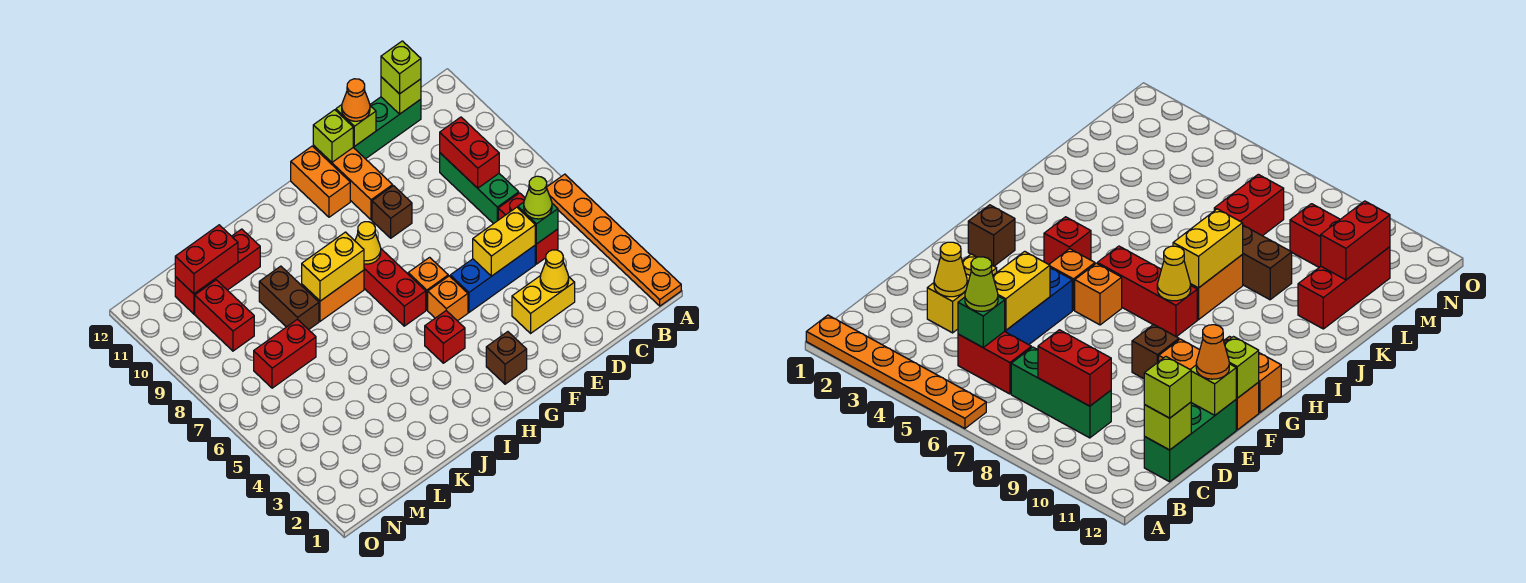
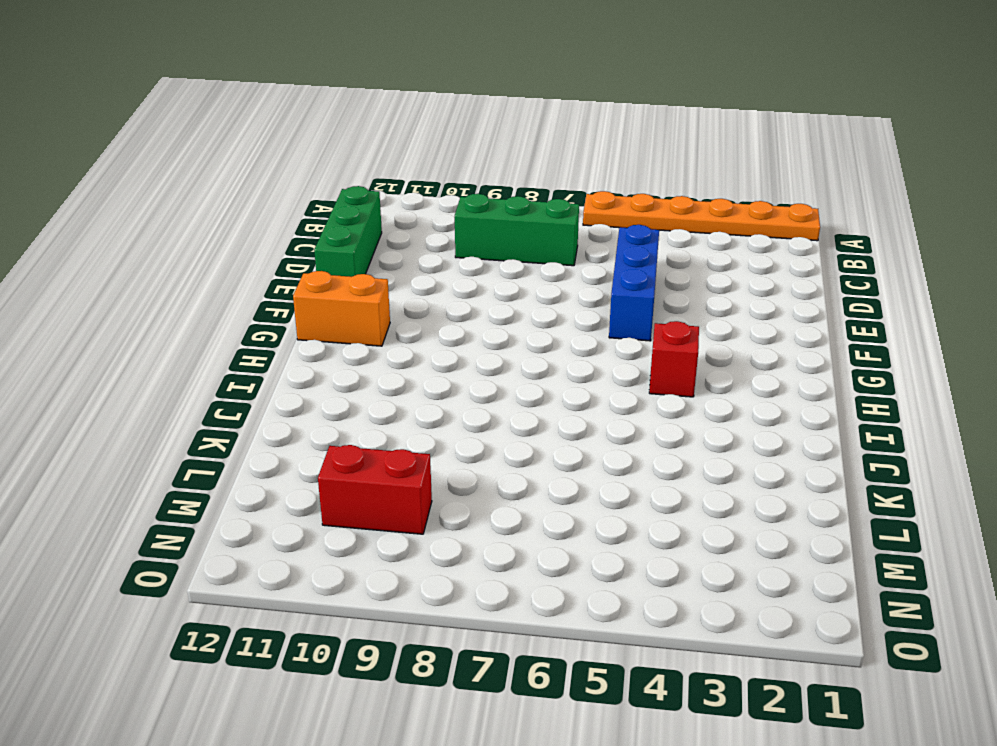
none -> red 1x2 brick [498,193,558,264]
none -> yellow 1x2 brick [512,276,575,333]
none -> brown 1x1 brick [372,186,412,238]
none -> orange 1x3 brick [313,145,393,220]

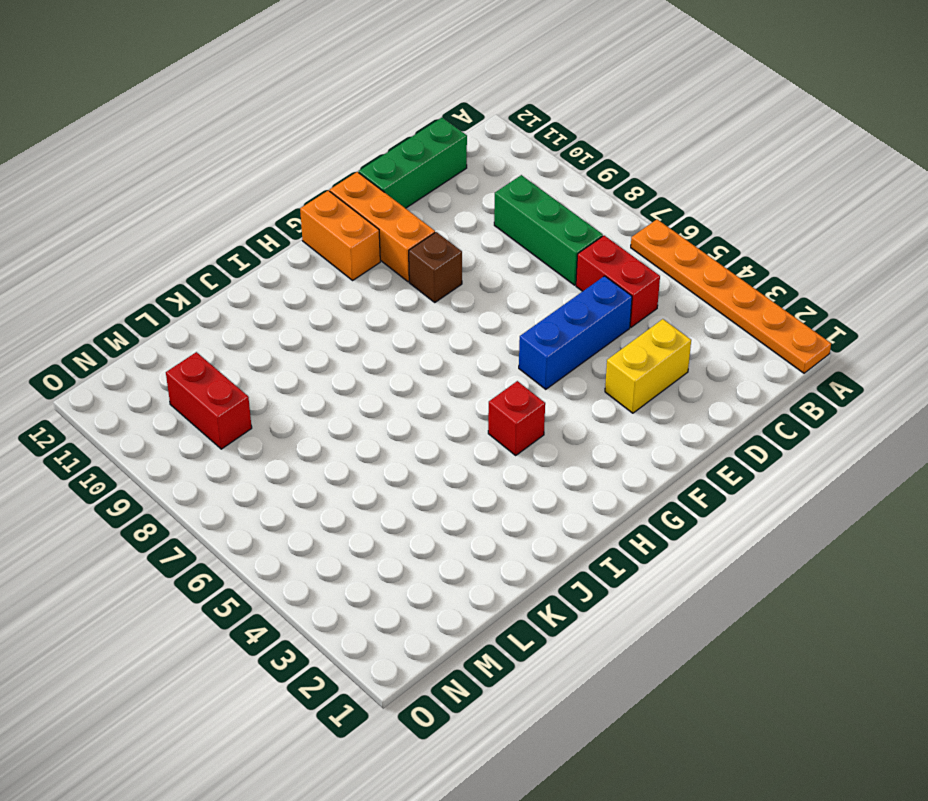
none -> brown 1x1 brick [486,332,527,384]
none -> orange 1x1 brick [428,276,468,321]
none -> orange 1x1 brick [408,257,448,310]
none -> red 1x3 brick [364,249,426,326]

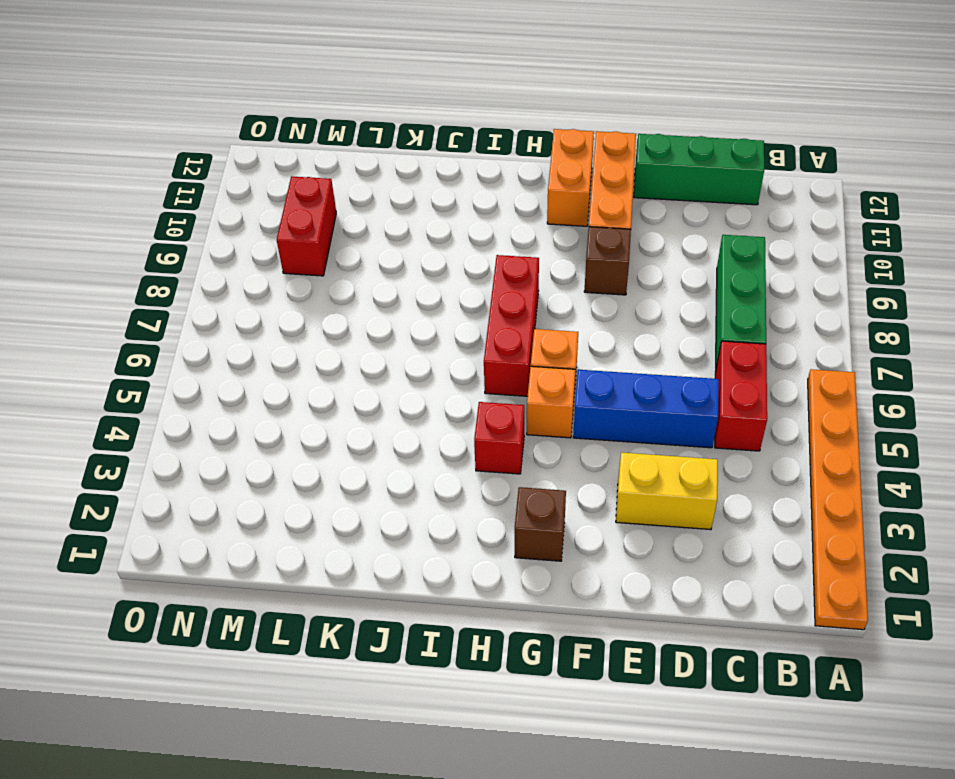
none -> orange 1x2 brick [302,270,364,321]
none -> brown 1x2 brick [259,266,319,330]
none -> red 1x3 brick [175,229,260,314]
none -> red 1x2 brick [254,319,316,388]

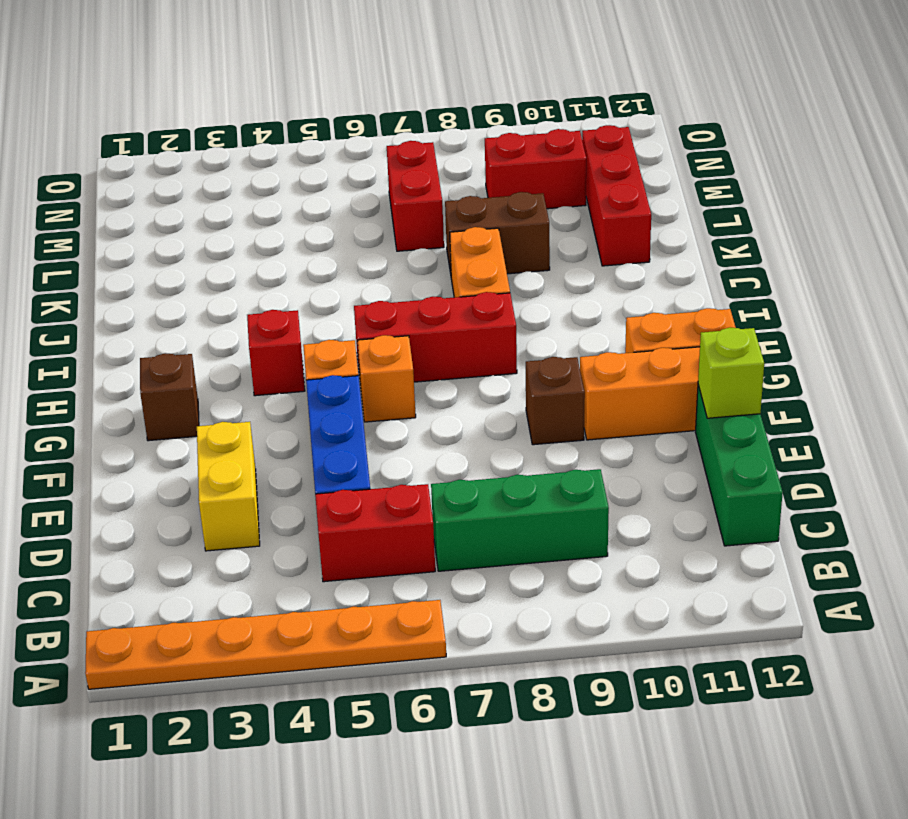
none -> green 1x1 brick [518,202,558,244]
none -> red 1x2 brick [440,117,499,188]
none -> lime 1x1 brick [381,77,421,114]
none -> yellow 1x1 cone [540,250,569,292]

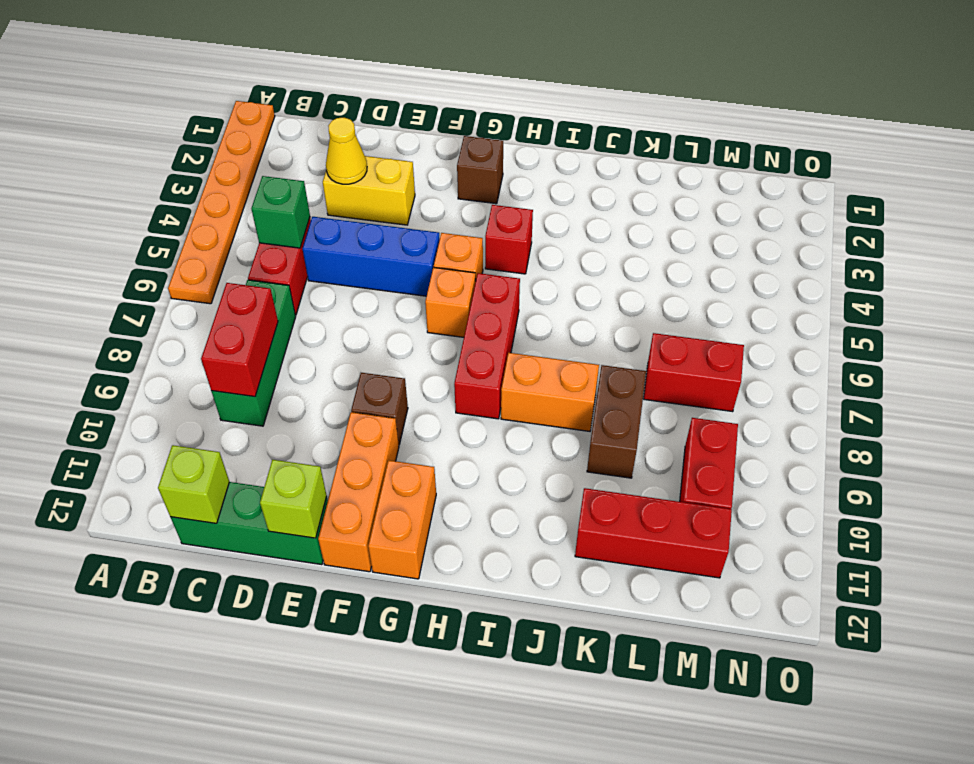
none -> yellow 1x2 brick [473,207,535,276]
none -> lime 1x1 brick [313,110,353,162]
none -> yellow 1x1 cone [355,222,381,264]
none -> yellow 1x2 brick [302,232,364,301]

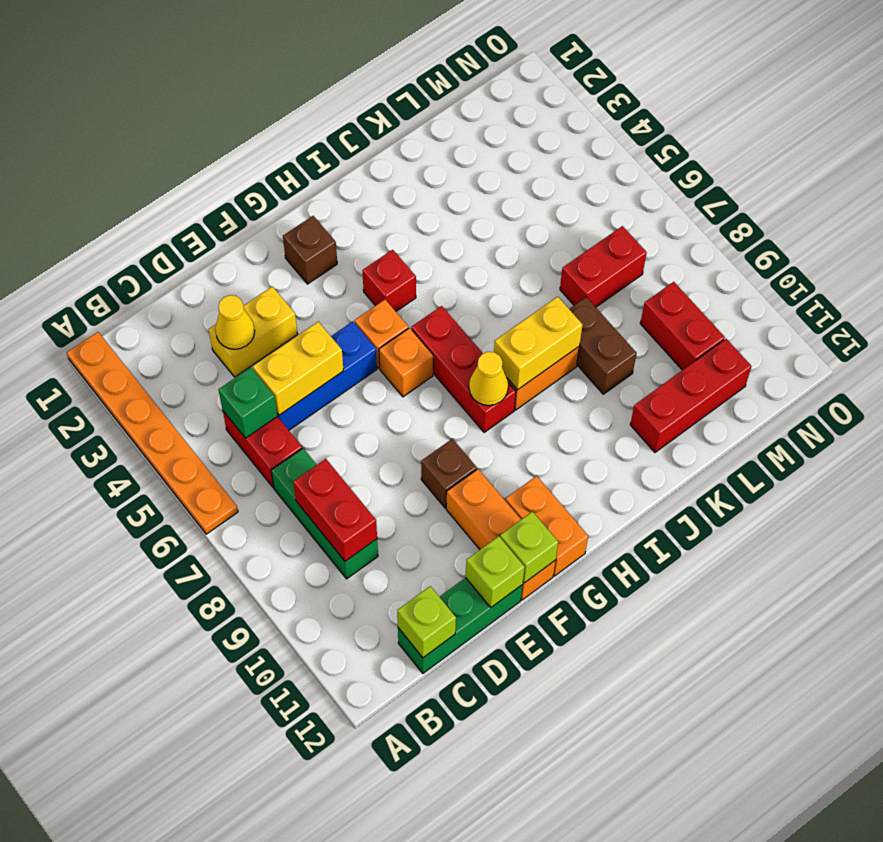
none -> red 1x2 brick [175,225,238,294]
none -> lime 1x1 cone [524,176,552,219]
none -> lime 1x1 brick [381,41,421,94]
none -> orange 1x1 cone [342,79,370,121]

